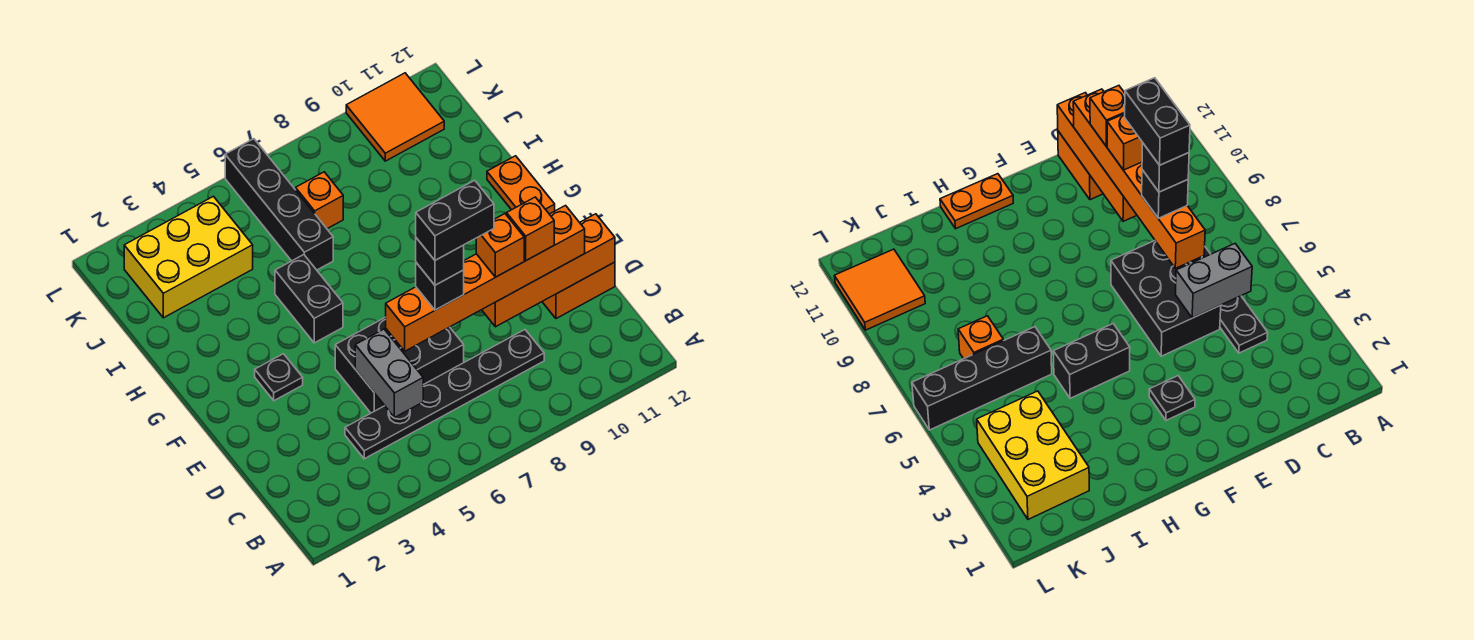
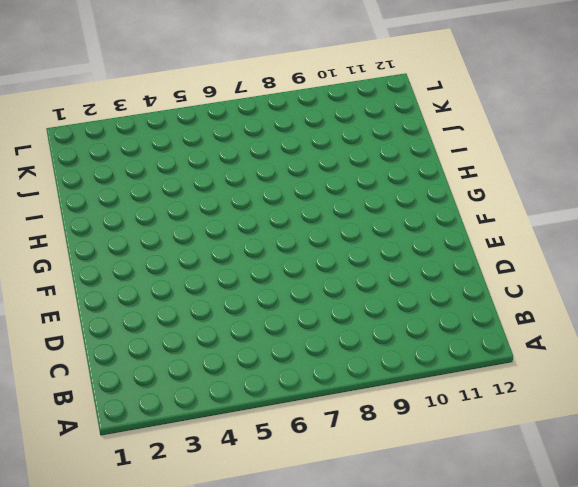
none -> black 1x6 plate [345,330,544,459]
none -> black 2x3 brick [335,317,464,413]
none -> orange 1x2 brick [542,262,615,319]

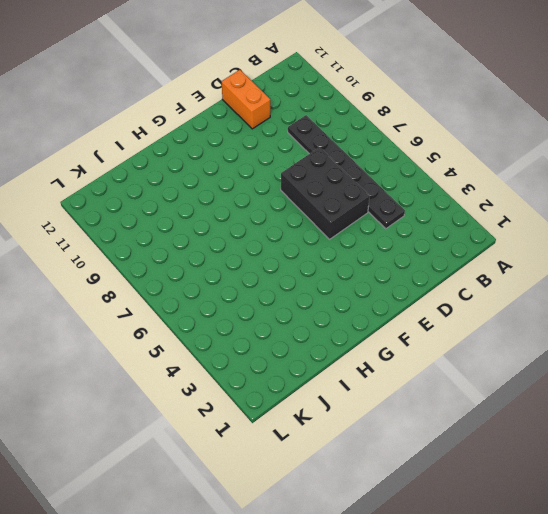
none -> black 1x1 plate [255,354,303,401]
none -> black 1x2 brick [275,255,343,343]
none -> orange 1x2 plate [487,156,555,214]

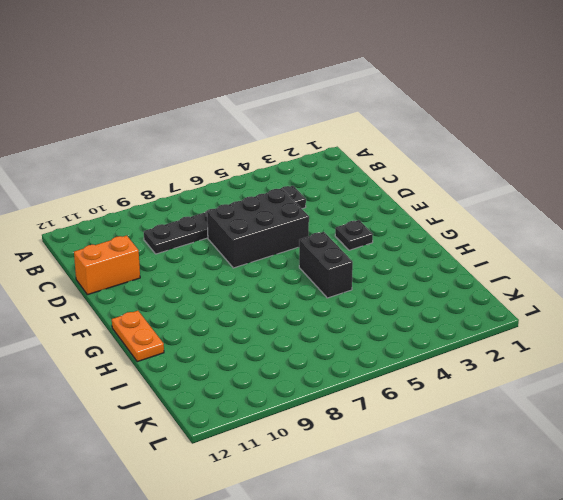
none -> black 1x4 brick [225,139,333,270]
none -> yellow 2x3 brick [124,196,253,318]
none -> orange 1x1 brick [296,172,343,229]

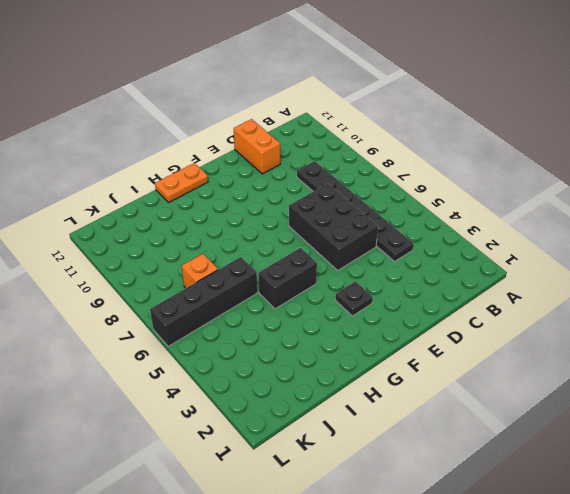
none -> yellow 2x3 brick [124,196,253,318]
none -> orange 2x2 tile [346,73,444,161]
none -> grey 1x2 brick [355,329,423,417]

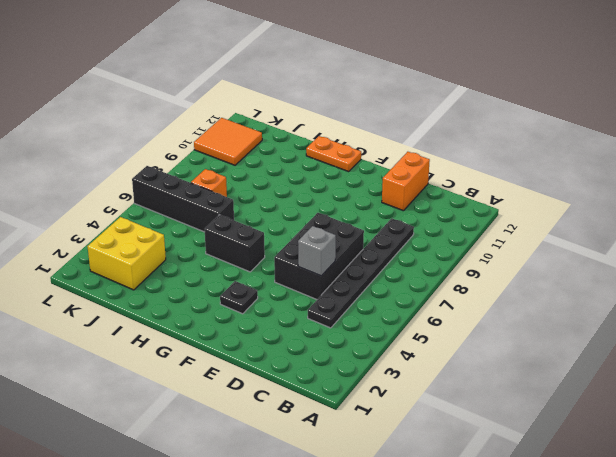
grey 1x1 brick [298,226,336,276] -> grey 1x2 brick [355,329,423,417]
yellow 2x2 brick [88,217,166,290] -> yellow 2x3 brick [124,196,253,318]
none -> orange 1x4 brick [482,214,615,327]
none -> orange 1x6 brick [386,206,585,351]
none -> black 1x1 brick [416,263,464,310]

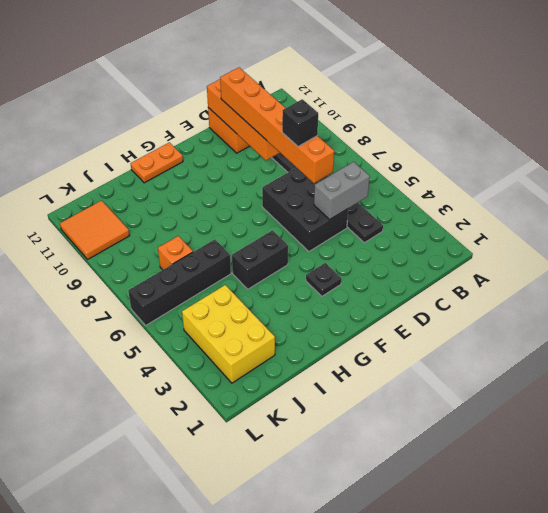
none -> orange 1x1 brick [476,214,524,277]
none -> orange 1x1 brick [507,197,554,260]
none -> black 1x1 brick [416,238,464,285]

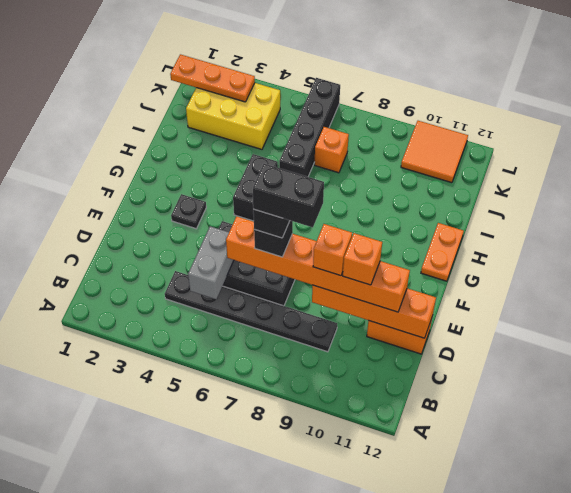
orange 1x3 plate [170,54,255,102] -> none

